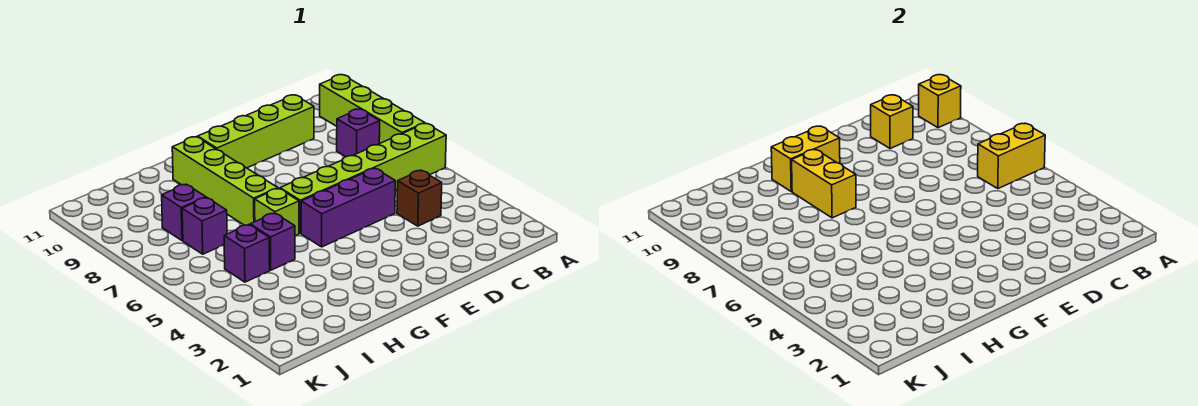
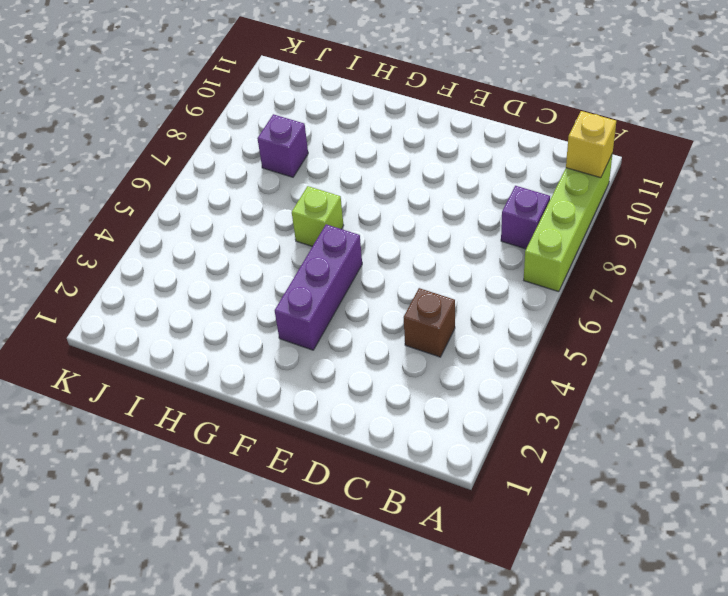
purple 1x3 brick [275,224,362,350] -> purple 1x3 brick turned to [301,168,395,247]
none -> lime 1x6 brick [280,123,446,233]
none -> lime 1x4 brick [198,95,314,168]
none -> lime 1x4 brick [172,137,278,225]

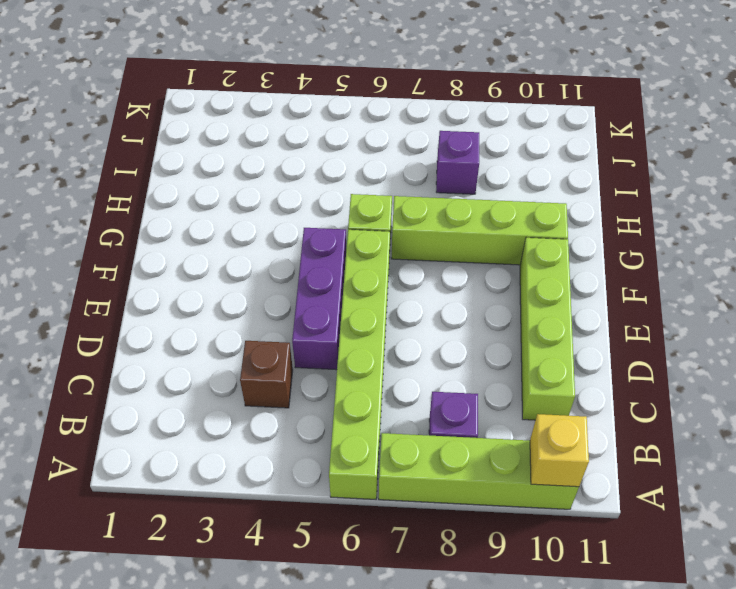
none -> purple 1x1 brick [250,213,295,270]
none -> purple 1x1 brick [224,225,270,282]
none -> purple 1x1 brick [182,198,227,254]

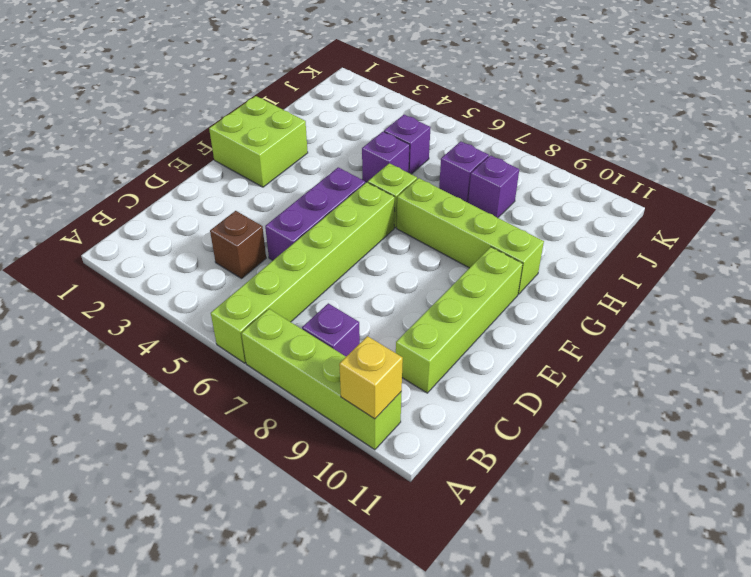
lime 2x2 brick [209,96,308,187] -> none
none -> yellow 1x2 brick [978,123,1045,189]
none -> yellow 1x1 brick [871,95,913,149]
none -> yellow 1x2 brick [771,126,840,191]

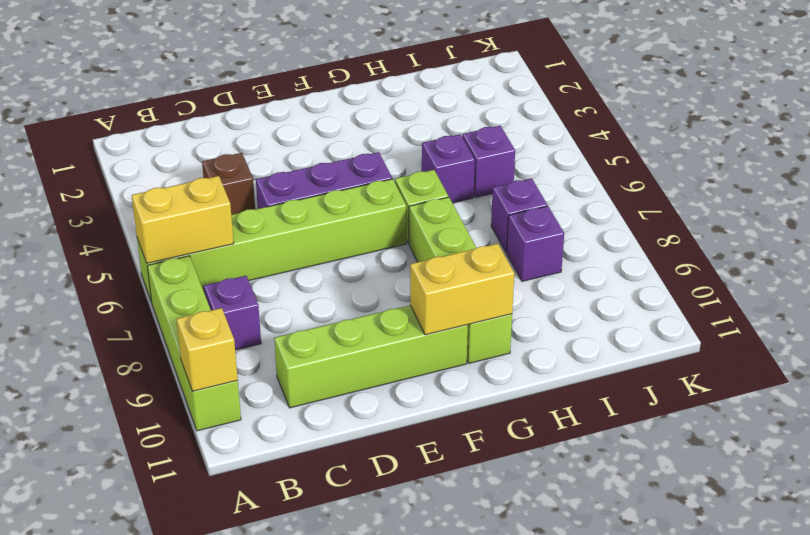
none -> yellow 1x1 brick [871,95,913,149]
none -> yellow 1x2 brick [792,149,856,218]

